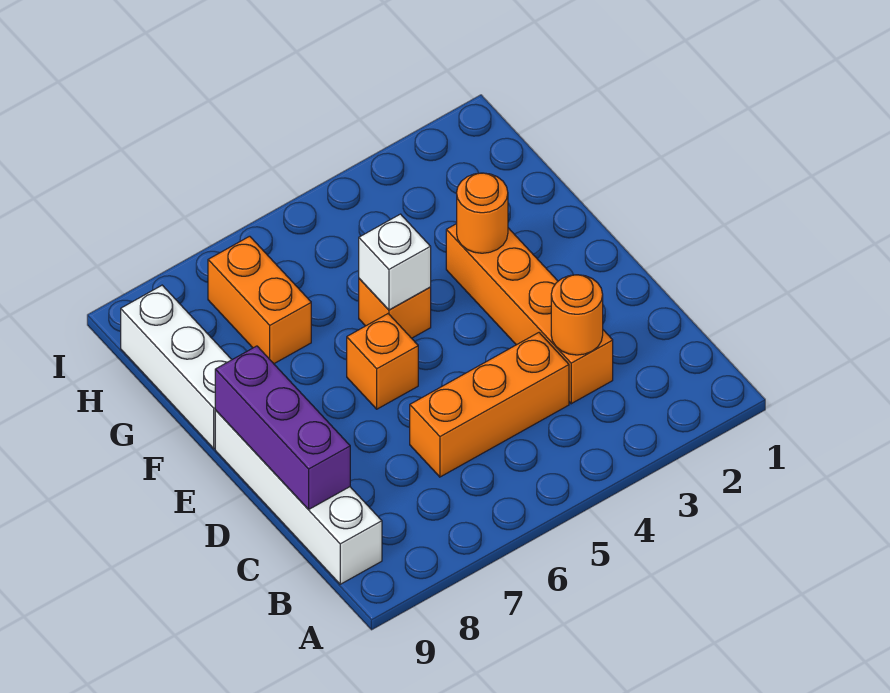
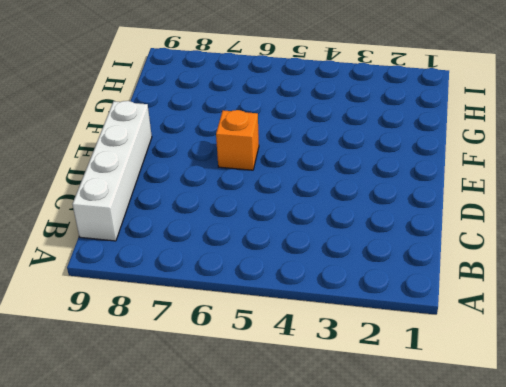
none -> orange 1x4 brick [446,224,613,404]
none -> orange 1x3 brick [410,333,569,477]

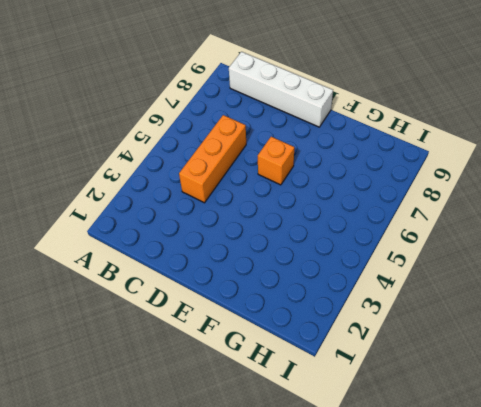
none -> orange 1x4 brick [446,224,613,404]
none -> orange 1x1 brick [359,279,431,338]

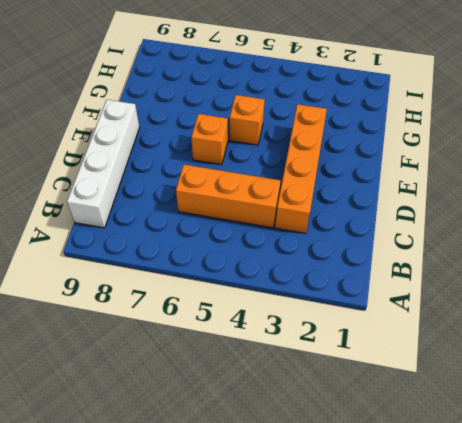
none -> white 1x3 brick [121,285,232,449]
none -> orange 1x2 brick [208,236,311,364]

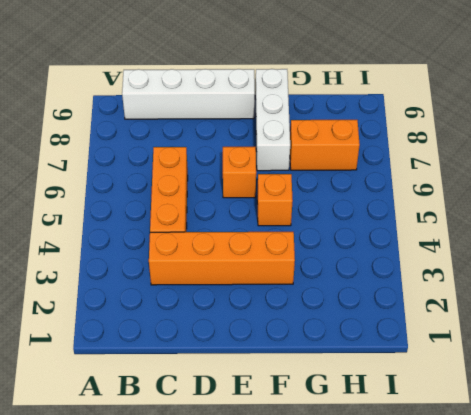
white 1x3 brick [255,69,290,171] -> white 1x3 brick turned to [121,285,232,449]
none -> orange 1x1 round brick [551,275,603,355]
none -> purple 1x3 brick [215,346,350,510]

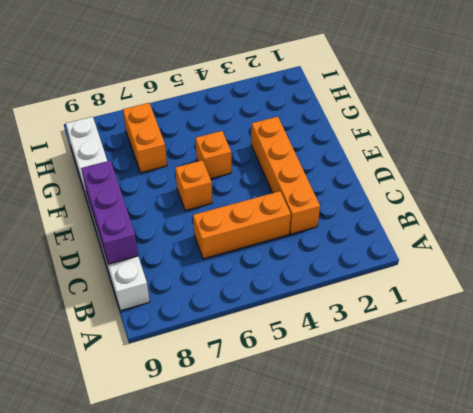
none -> orange 1x1 round brick [551,275,603,355]
none -> orange 1x1 round brick [457,173,508,253]

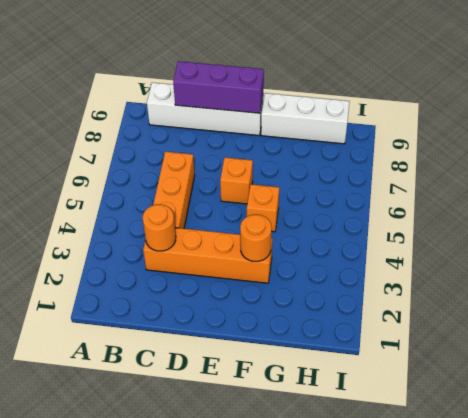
none -> orange 1x2 brick [208,236,311,364]
none -> white 1x1 brick [359,214,431,310]

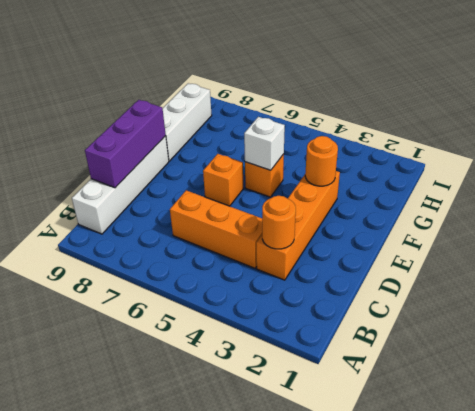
none -> orange 1x2 brick [208,236,311,364]

